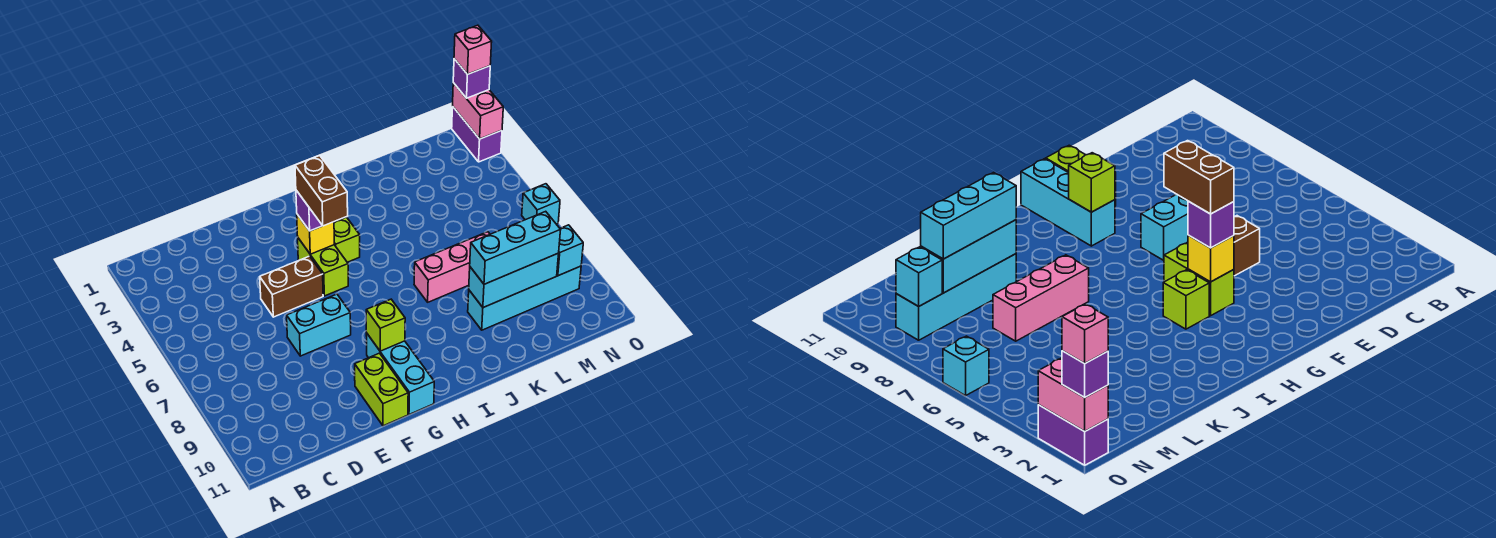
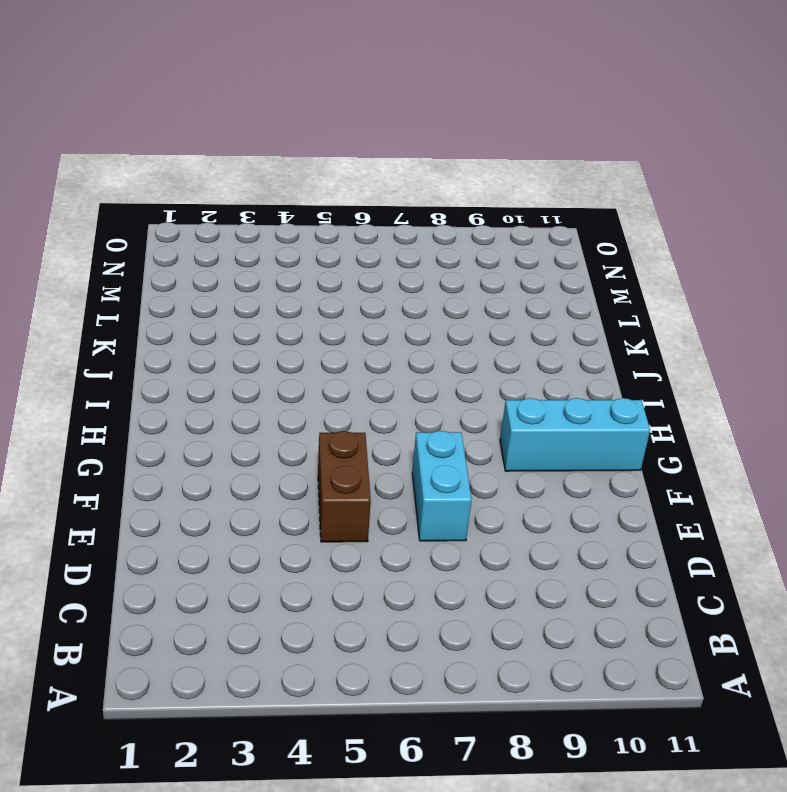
none -> lime 1x2 brick [355,353,408,426]
none -> lime 1x2 brick [298,238,348,296]
none -> lime 1x1 brick [334,217,360,262]

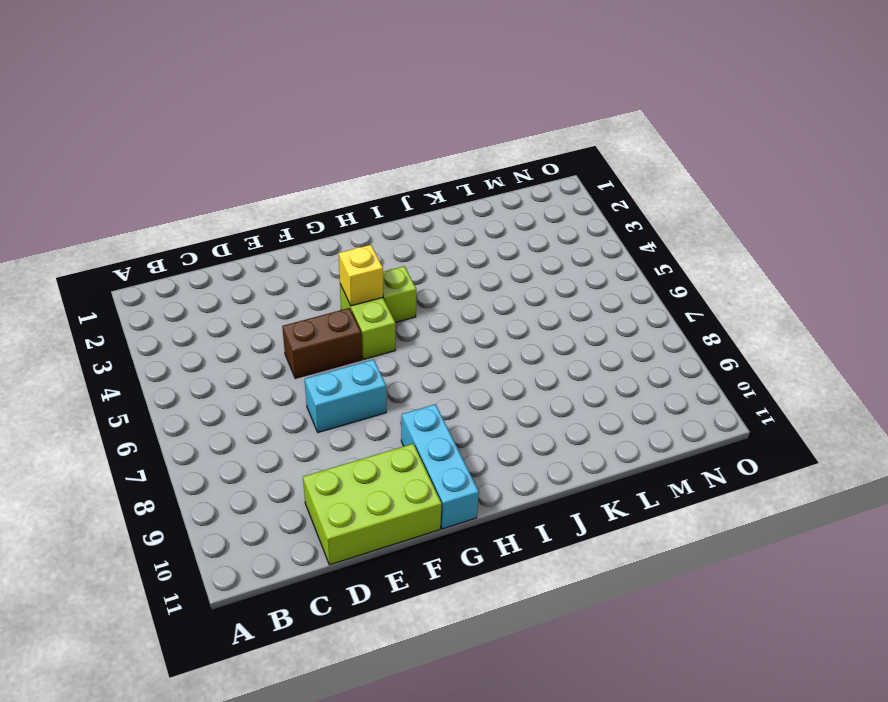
lime 2x3 brick [303,444,442,565] -> lime 1x2 brick [355,353,408,426]
none -> pink 1x3 brick [414,232,490,302]
none -> cyan 1x4 brick [468,266,581,330]
none -> purple 1x2 brick [452,107,502,162]

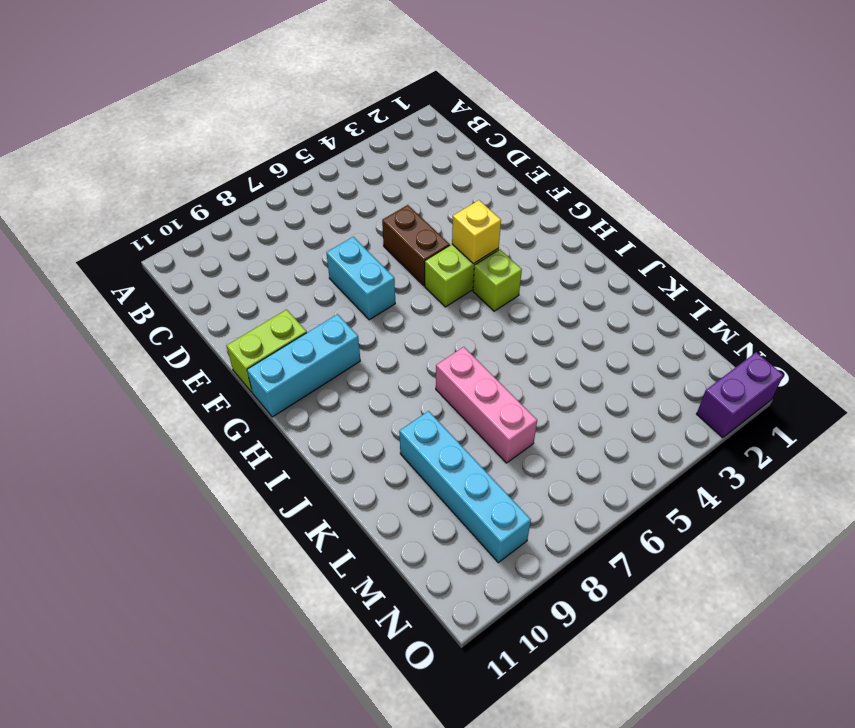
none -> cyan 1x1 brick [522,184,560,224]
none -> lime 1x1 brick [366,299,405,351]
none -> cyan 1x3 brick [469,253,559,308]

